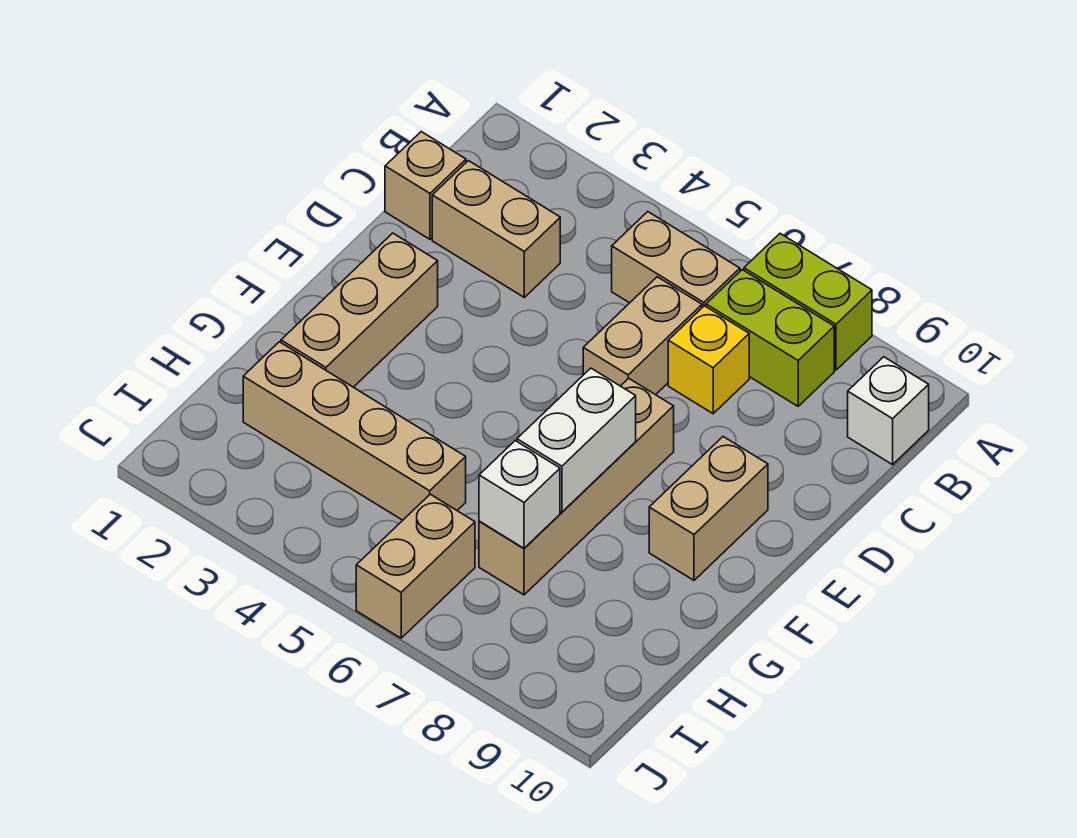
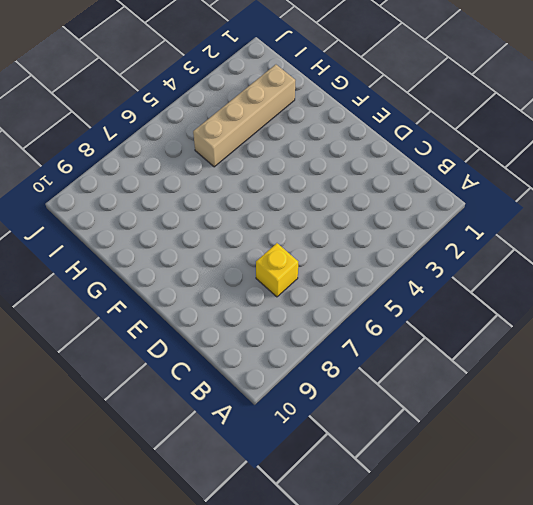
none -> lime 1x2 brick [744,234,872,370]
none -> tan 1x2 brick [612,212,740,307]
none -> lime 1x2 brick [706,270,834,406]

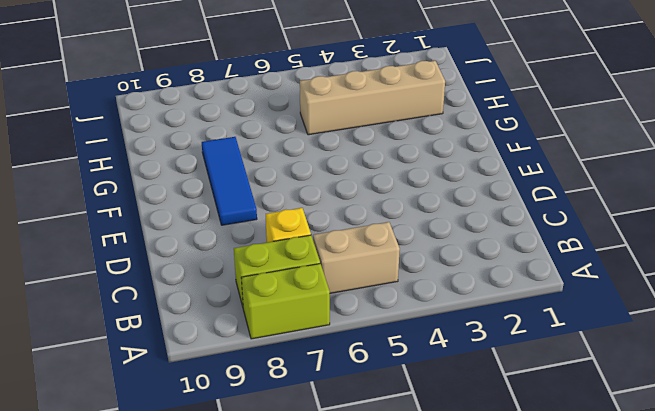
blue 1x3 tile [202,137,257,225] -> none
none -> white 1x1 brick [848,357,929,465]
none -> tan 1x1 brick [385,132,466,239]
none -> tan 1x2 brick [432,161,560,297]

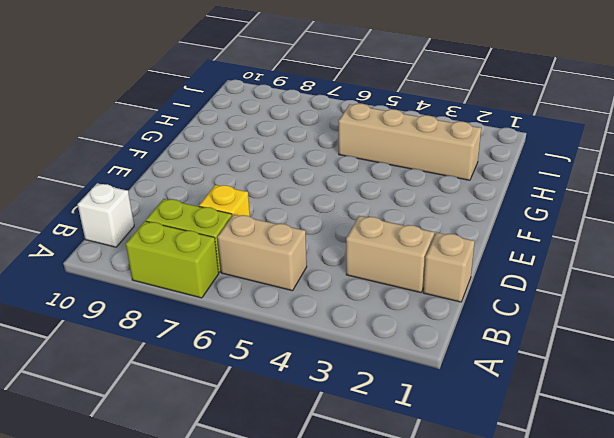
none -> tan 1x2 brick [583,277,702,395]
none -> tan 1x3 brick [281,233,438,387]
none -> tan 1x4 brick [479,378,674,595]

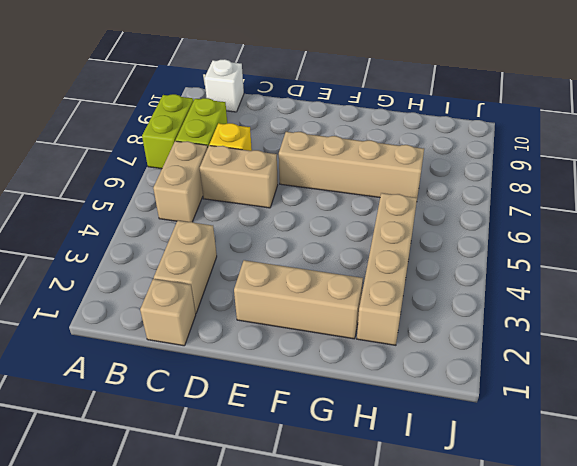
none -> tan 1x2 brick [649,437,768,580]
none -> tan 1x2 brick [356,494,475,638]
none -> white 1x2 brick [517,368,636,512]

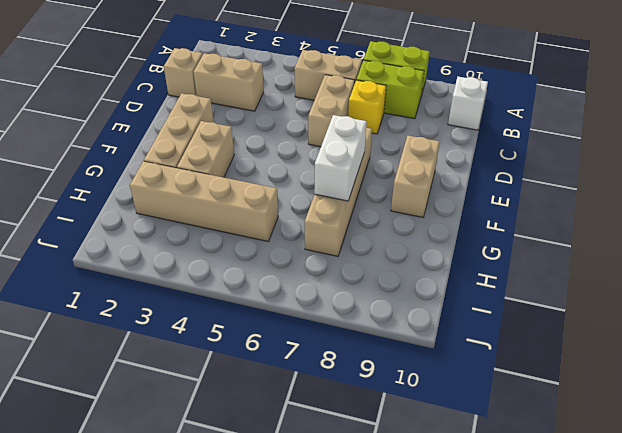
tan 1x2 brick [177,121,234,177] -> tan 1x2 brick moved to [356,494,475,638]
none -> white 1x1 brick [479,441,560,548]

